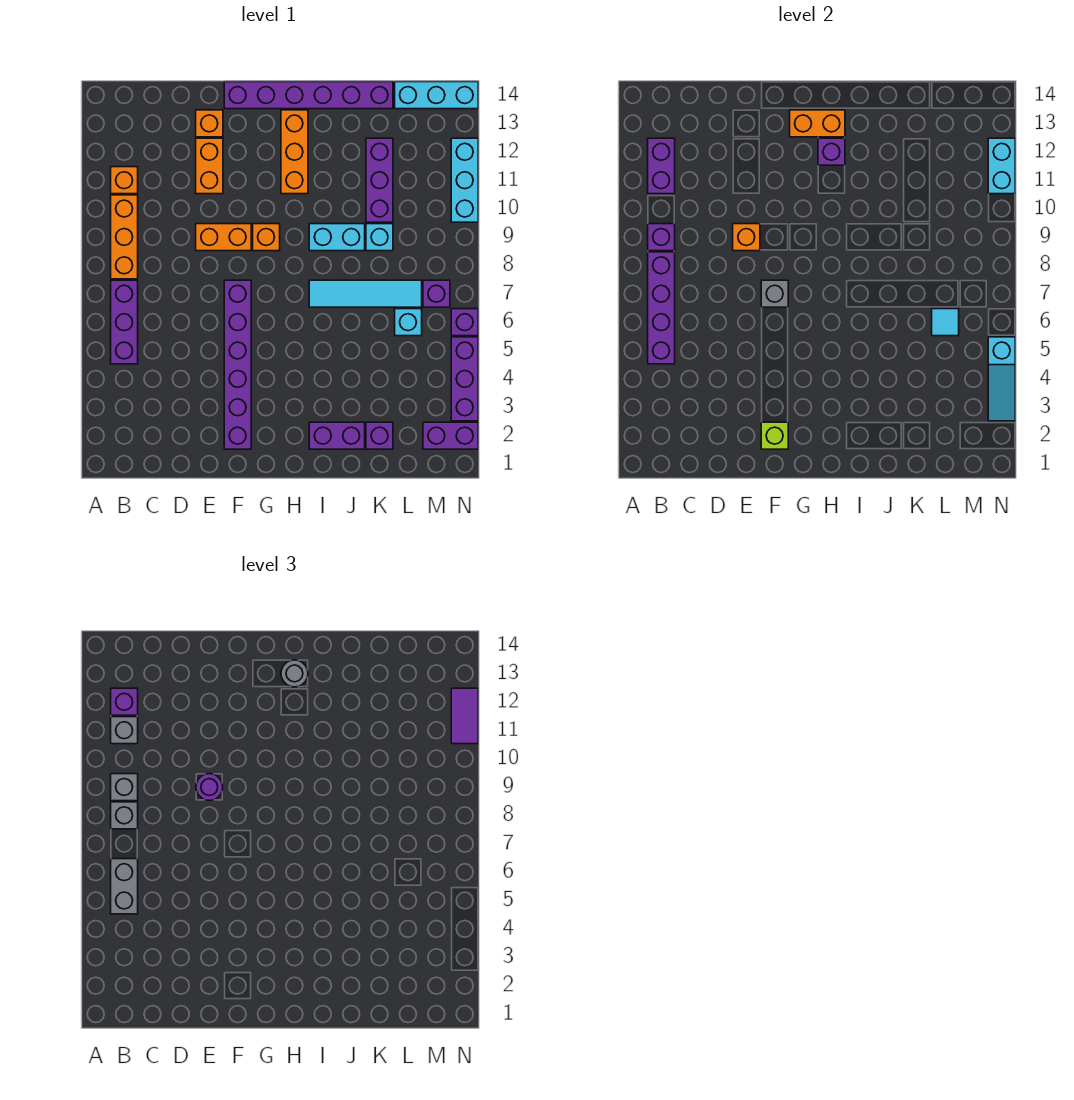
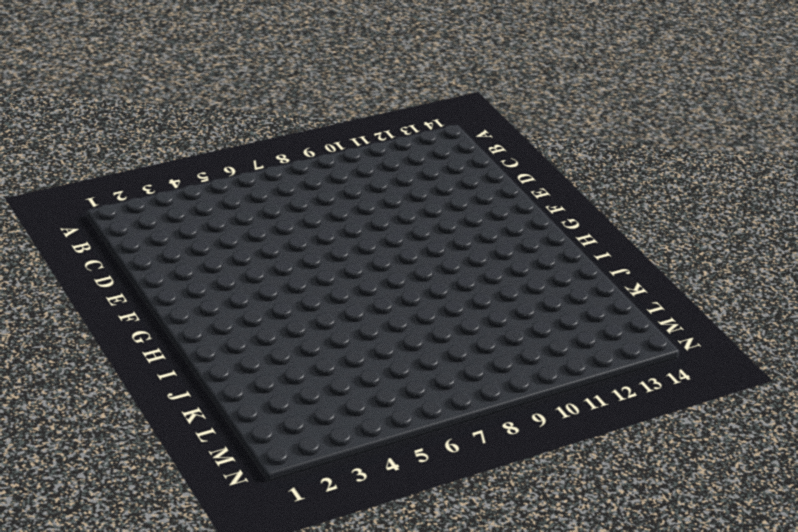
none -> purple 1x3 brick [111,280,138,364]
none -> orange 1x3 brick [111,195,138,279]
none -> orange 1x1 brick [111,167,138,194]
none -> orange 1x2 brick [196,224,251,251]

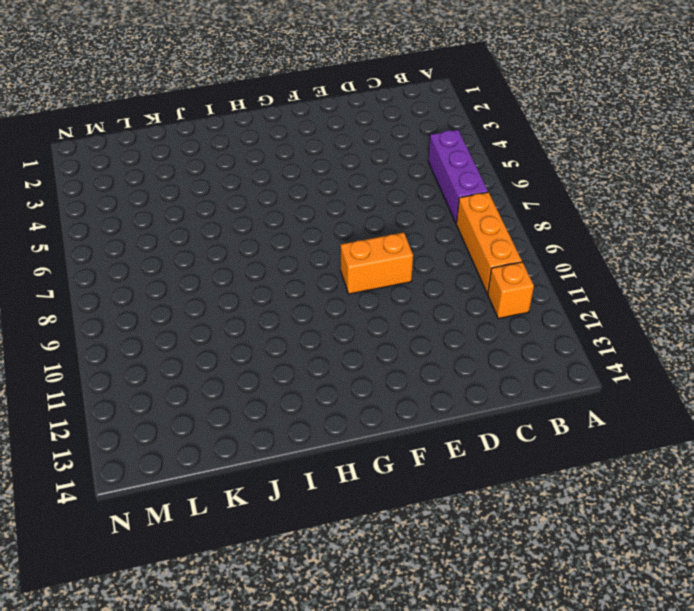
none -> orange 1x2 brick [196,138,223,194]
none -> orange 1x1 brick [196,110,223,137]
none -> purple 1x6 brick [224,280,251,449]
none -> purple 1x6 brick [224,82,393,109]

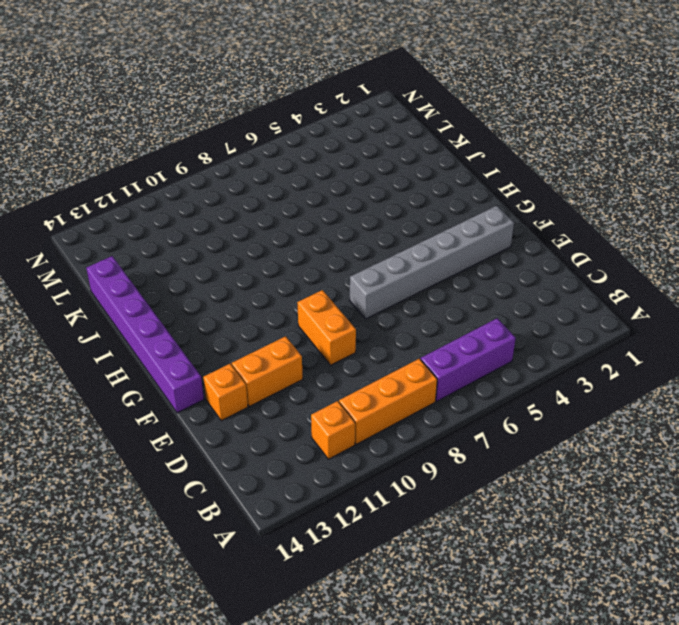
grey 1x6 brick [350,206,514,319] -> purple 1x6 brick [224,280,251,449]
none -> orange 1x1 brick [253,224,280,251]
none -> orange 1x3 brick [281,110,308,194]
none -> purple 1x2 brick [309,422,365,449]
none -> cyan 1x4 tile [309,280,422,307]

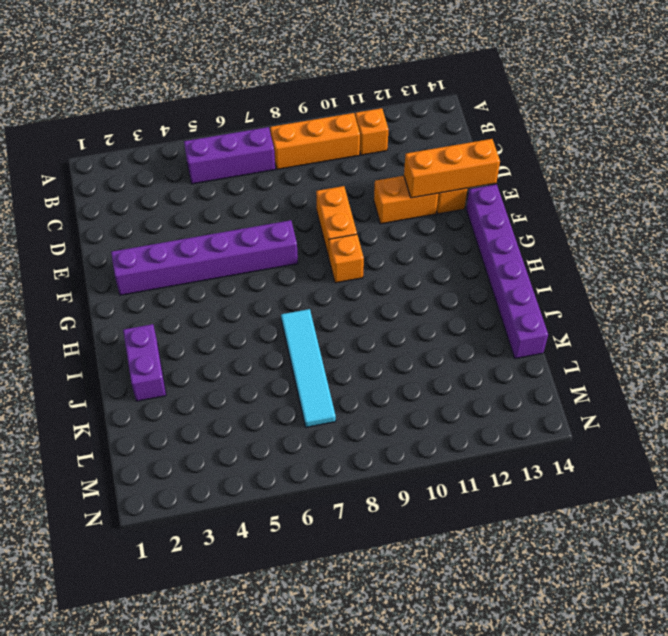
orange 1x3 brick [404,139,500,198] -> orange 1x3 brick moved to [281,110,308,194]
none -> cyan 1x2 brick [309,224,365,251]
none -> purple 1x1 brick [366,422,393,449]
none -> cyan 1x1 brick [366,224,393,251]
none -> purple 1x3 brick [366,138,393,222]

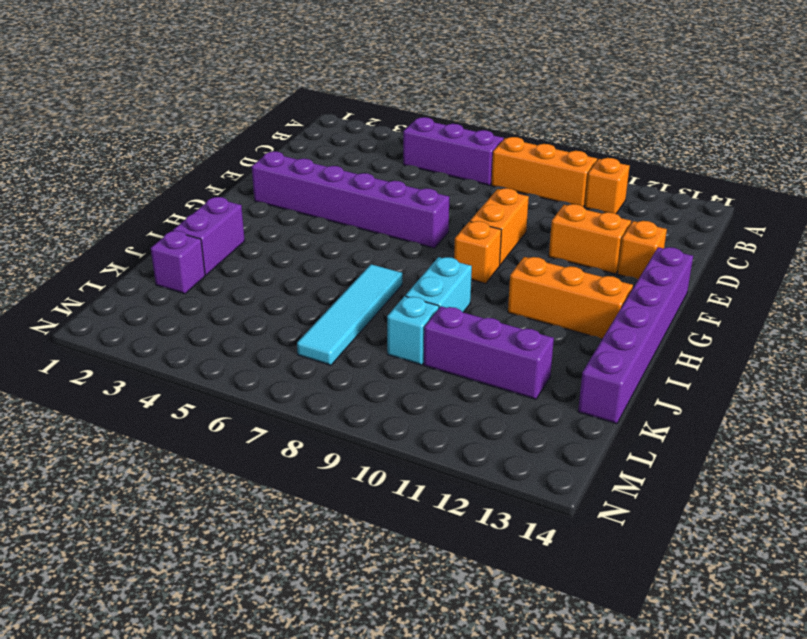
none -> cyan 1x1 brick [395,309,422,336]
none -> cyan 1x3 brick [395,82,478,109]
none -> purple 1x2 brick [423,422,478,449]
none -> purple 1x1 brick [423,280,450,307]

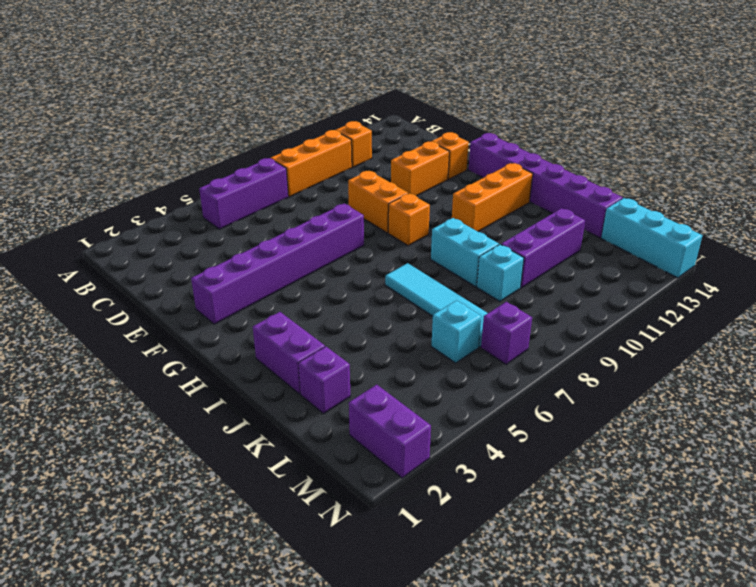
none -> purple 1x3 brick [451,337,478,421]
none -> purple 1x1 brick [451,309,478,336]
none -> cyan 1x3 brick [451,138,478,222]
none -> purple 1x4 brick [648,252,675,364]

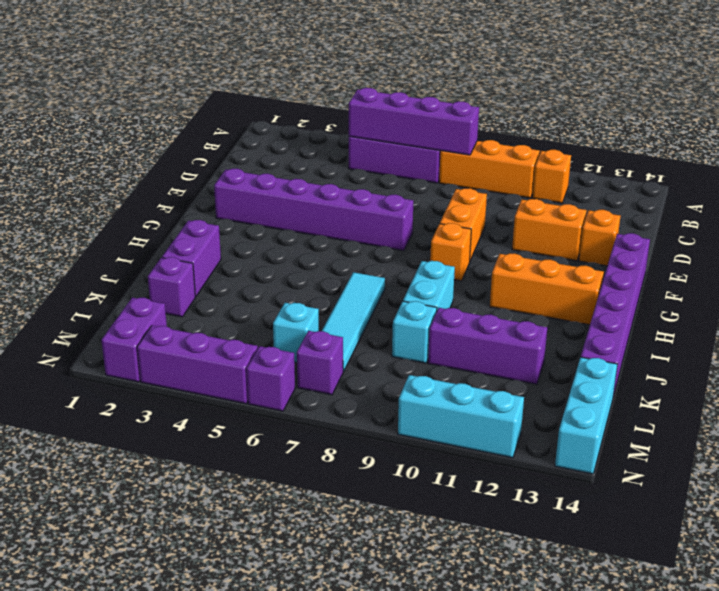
none -> purple 1x1 brick [648,224,675,251]
none -> purple 1x2 brick [648,138,675,194]
none -> orange 1x1 brick [733,224,760,251]
none -> lime 1x1 brick [761,422,788,449]

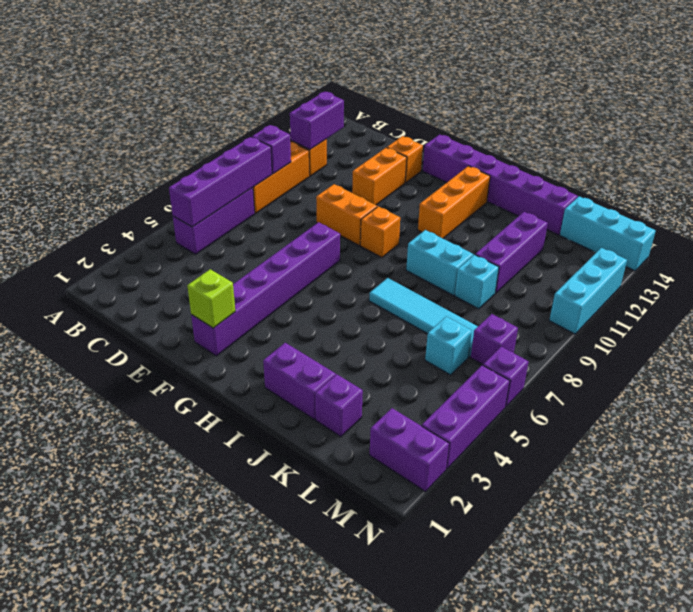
none -> orange 1x1 brick [733,224,760,251]
none -> grey 1x1 brick [761,280,788,307]
none -> orange 1x2 brick [790,110,845,137]
none -> purple 1x1 brick [818,138,845,165]

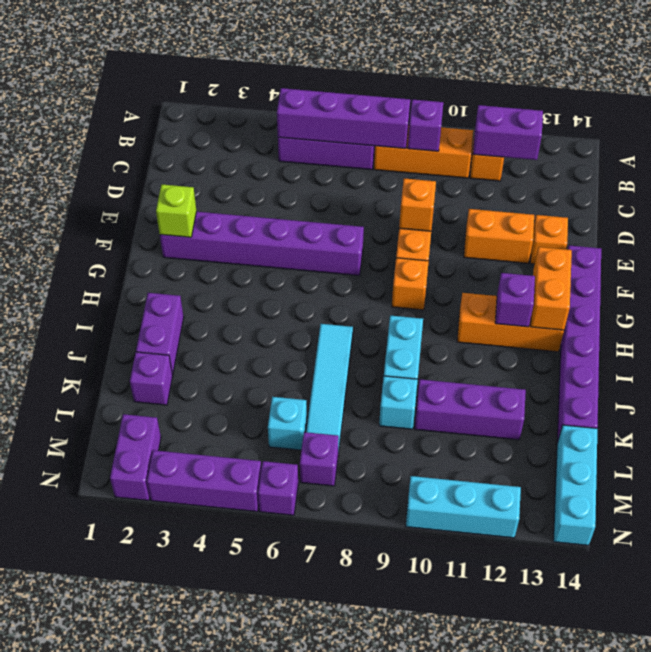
none -> grey 1x1 brick [761,280,788,307]
none -> cyan 1x1 tile [932,309,959,336]
none -> cyan 1x3 slope [988,337,1015,421]
none -> cyan 1x2 brick [988,138,1015,194]

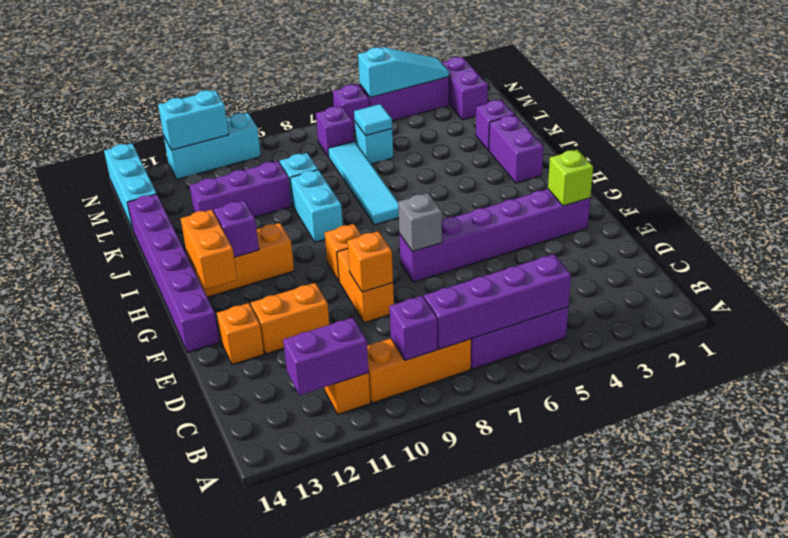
none -> grey 1x2 brick [111,859,138,914]
none -> grey 1x1 brick [111,802,138,829]
none -> grey 1x1 brick [111,774,138,801]
none -> grey 1x1 brick [111,717,138,744]

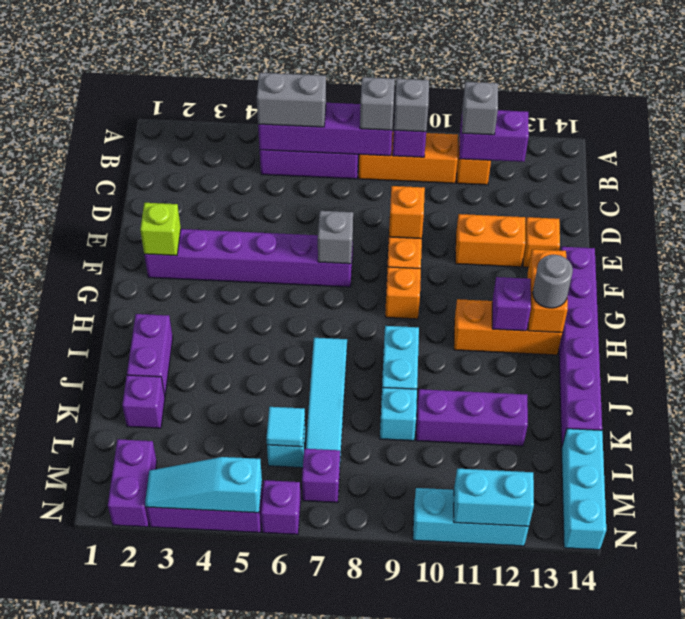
none -> purple 1x1 brick [111,688,138,715]
none -> purple 1x1 round brick [196,774,223,801]
none -> purple 1x2 tile [451,688,478,744]

